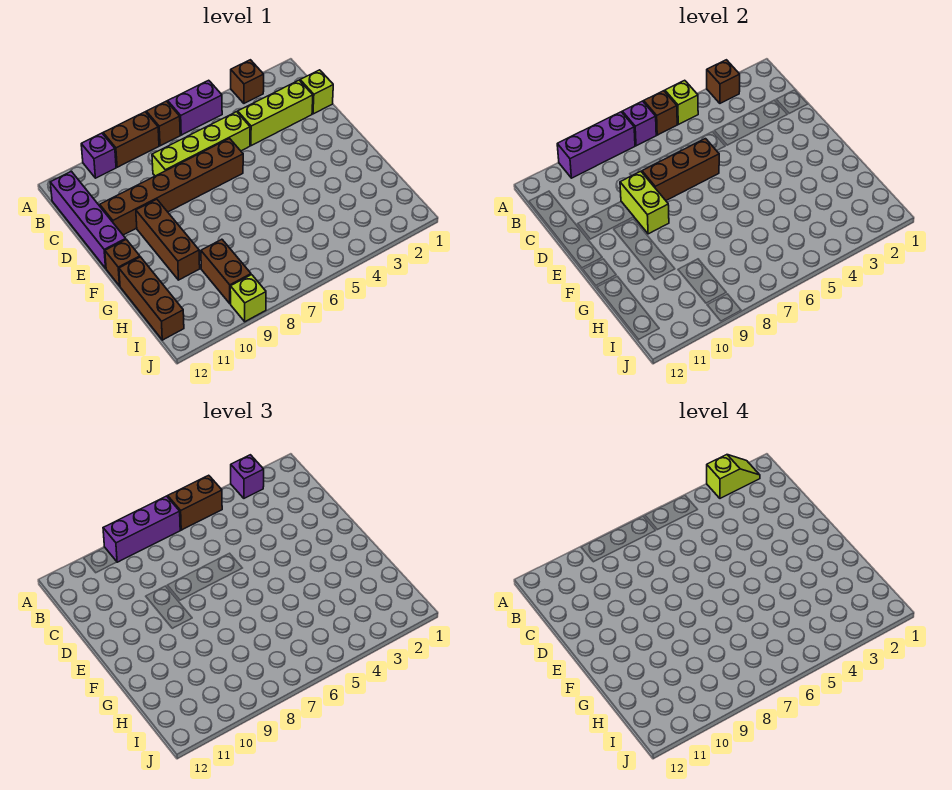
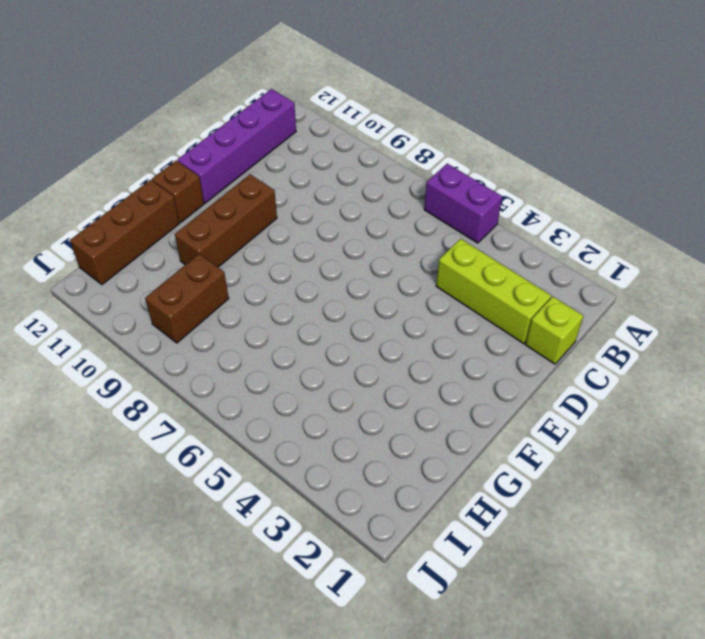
none -> brown 1x1 brick [231,60,264,103]
none -> brown 1x1 brick [146,101,180,146]
none -> brown 1x2 brick [103,112,159,167]

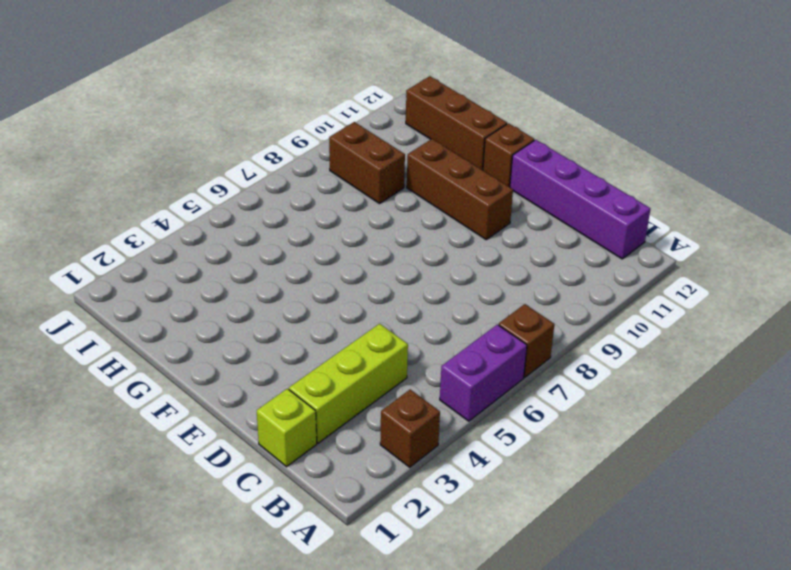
none -> brown 1x2 brick [103,112,159,167]
none -> purple 1x1 brick [81,133,116,178]
none -> lime 1x4 brick [152,112,250,176]

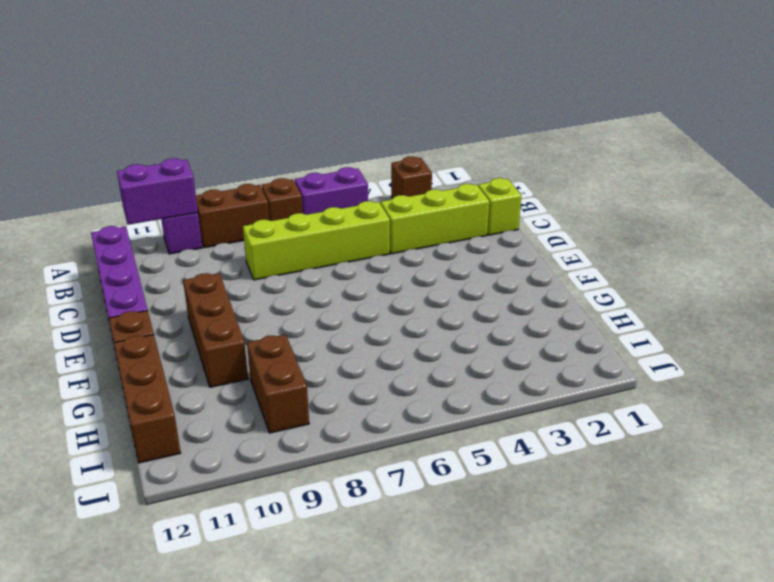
purple 1x2 brick [117,158,198,225] -> purple 1x3 brick [557,112,635,178]
none -> brown 1x6 brick [100,139,243,235]
none -> lime 1x1 brick [230,275,266,322]
none -> brown 1x1 brick [707,60,740,103]

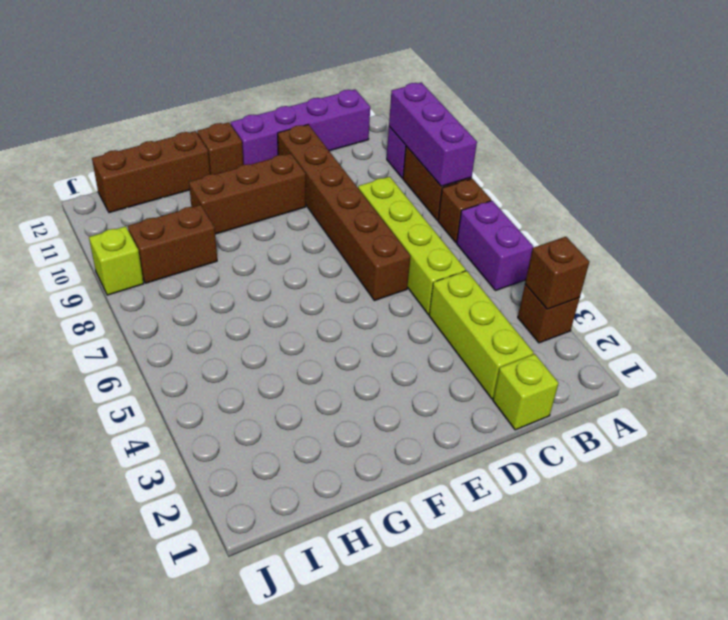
none -> lime 1x1 brick [665,80,698,124]
none -> brown 1x1 brick [644,91,677,135]
none -> purple 1x1 brick [622,101,656,146]

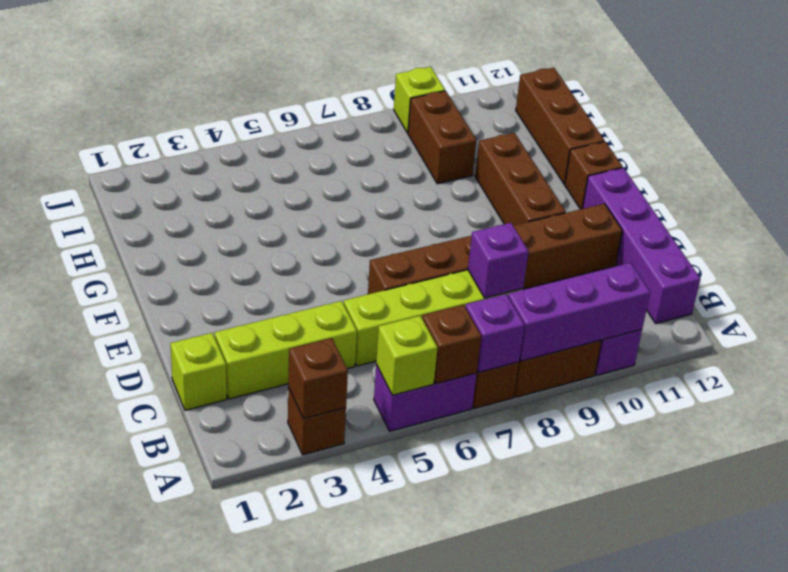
purple 1x1 brick [468,223,529,298] -> purple 1x1 brick moved to [231,455,264,498]
none -> brown 1x3 brick [642,139,719,200]
none -> lime 1x2 brick [620,171,669,234]
none -> brown 1x2 brick [168,475,222,530]

